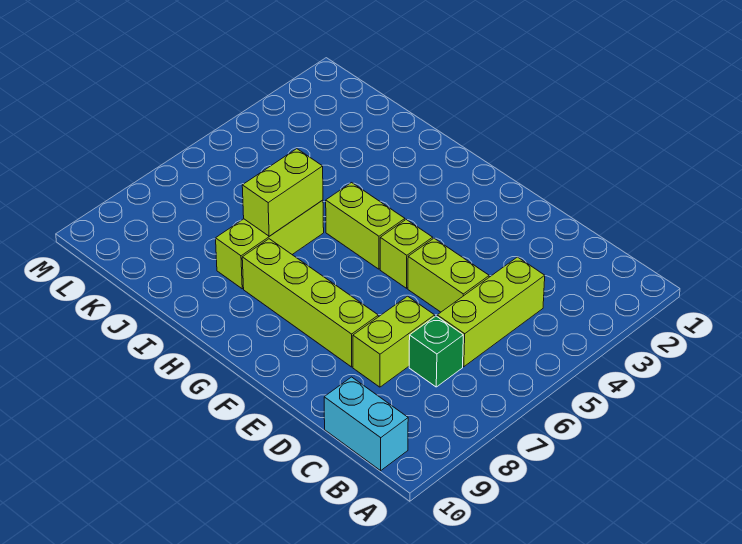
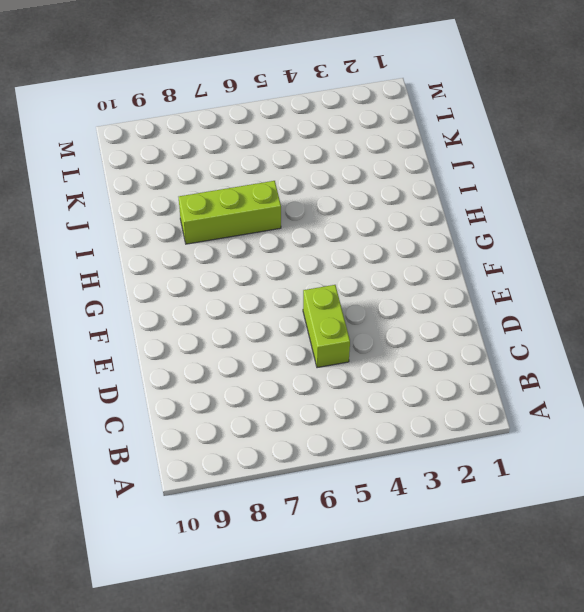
none -> cyan 1x2 brick [324,377,408,471]
none -> lime 1x3 brick [437,257,545,367]

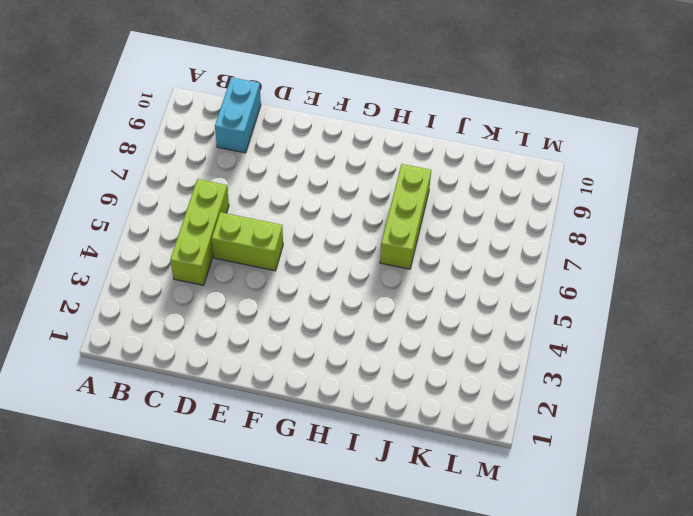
cyan 1x2 brick [215,77,261,153] -> cyan 1x2 brick turned to [324,377,408,471]
none -> green 1x1 brick [409,316,463,387]
none -> lime 1x2 brick [353,296,435,387]

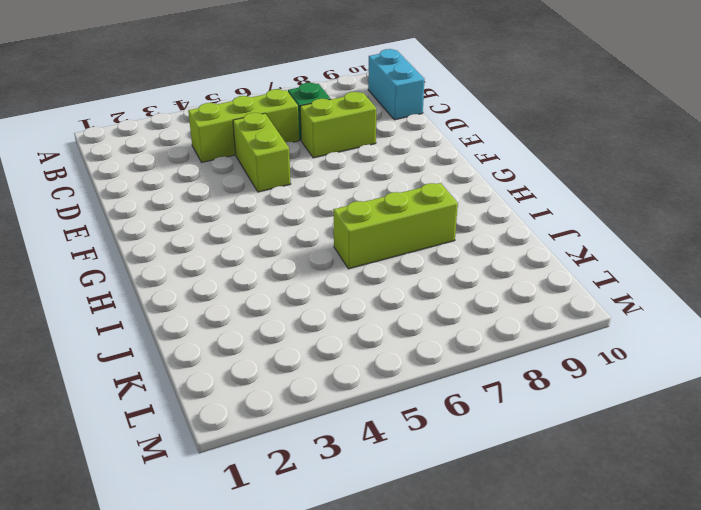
none -> lime 1x4 brick [242,239,378,367]
none -> lime 1x1 brick [380,220,433,288]

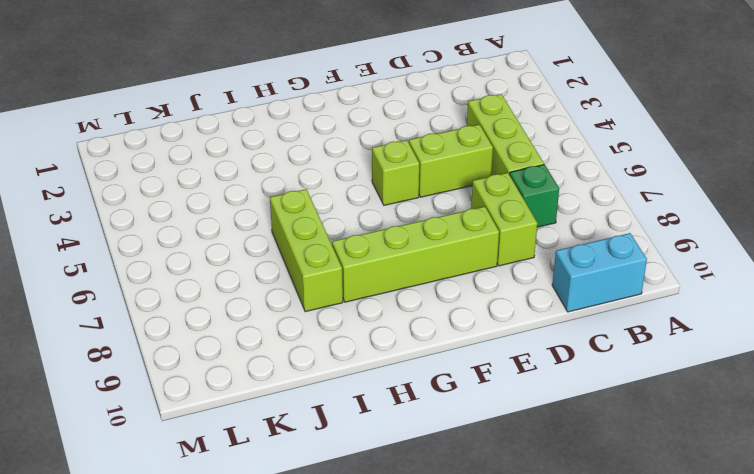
none -> lime 1x2 brick [326,183,405,269]
none -> lime 1x2 brick [242,149,323,236]

